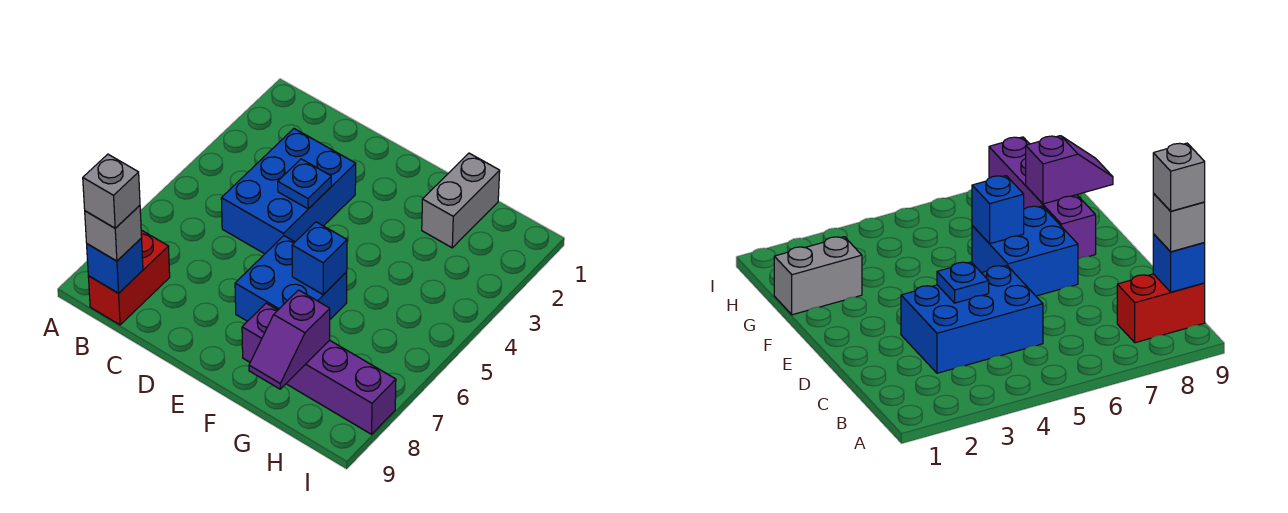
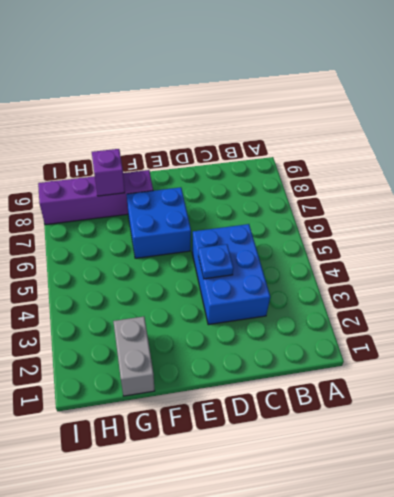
none -> red 1x2 brick [88,230,170,325]
none -> blue 1x1 brick [87,238,143,293]

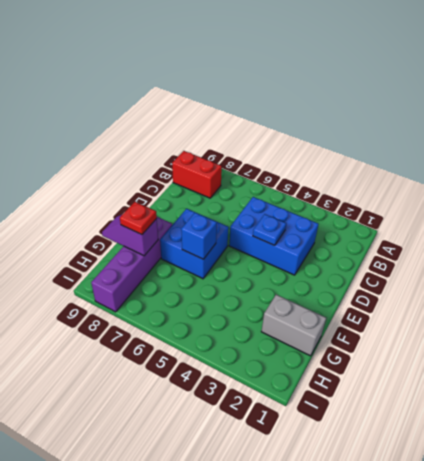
red 1x1 plate [120,202,157,235] -> none
none -> blue 1x1 brick [87,238,143,293]
none -> grey 1x1 brick [85,206,142,261]

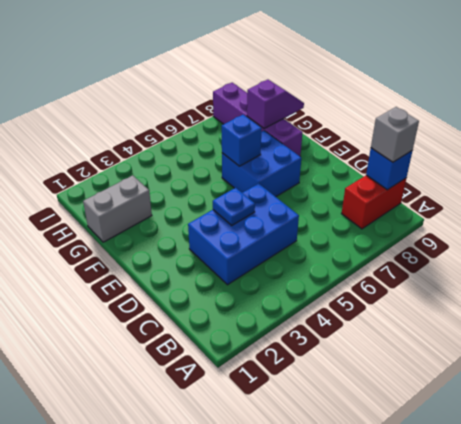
none -> grey 1x1 brick [83,154,140,228]

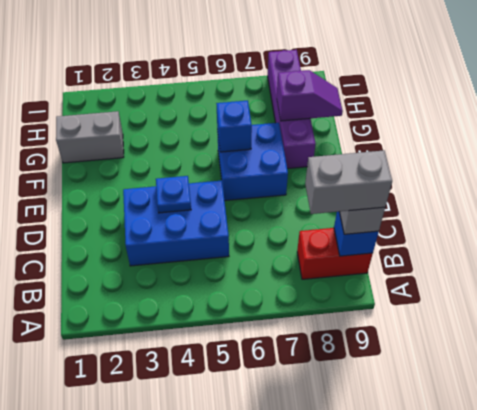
grey 1x2 brick [305,150,392,214] -> grey 1x1 brick [83,154,140,228]

